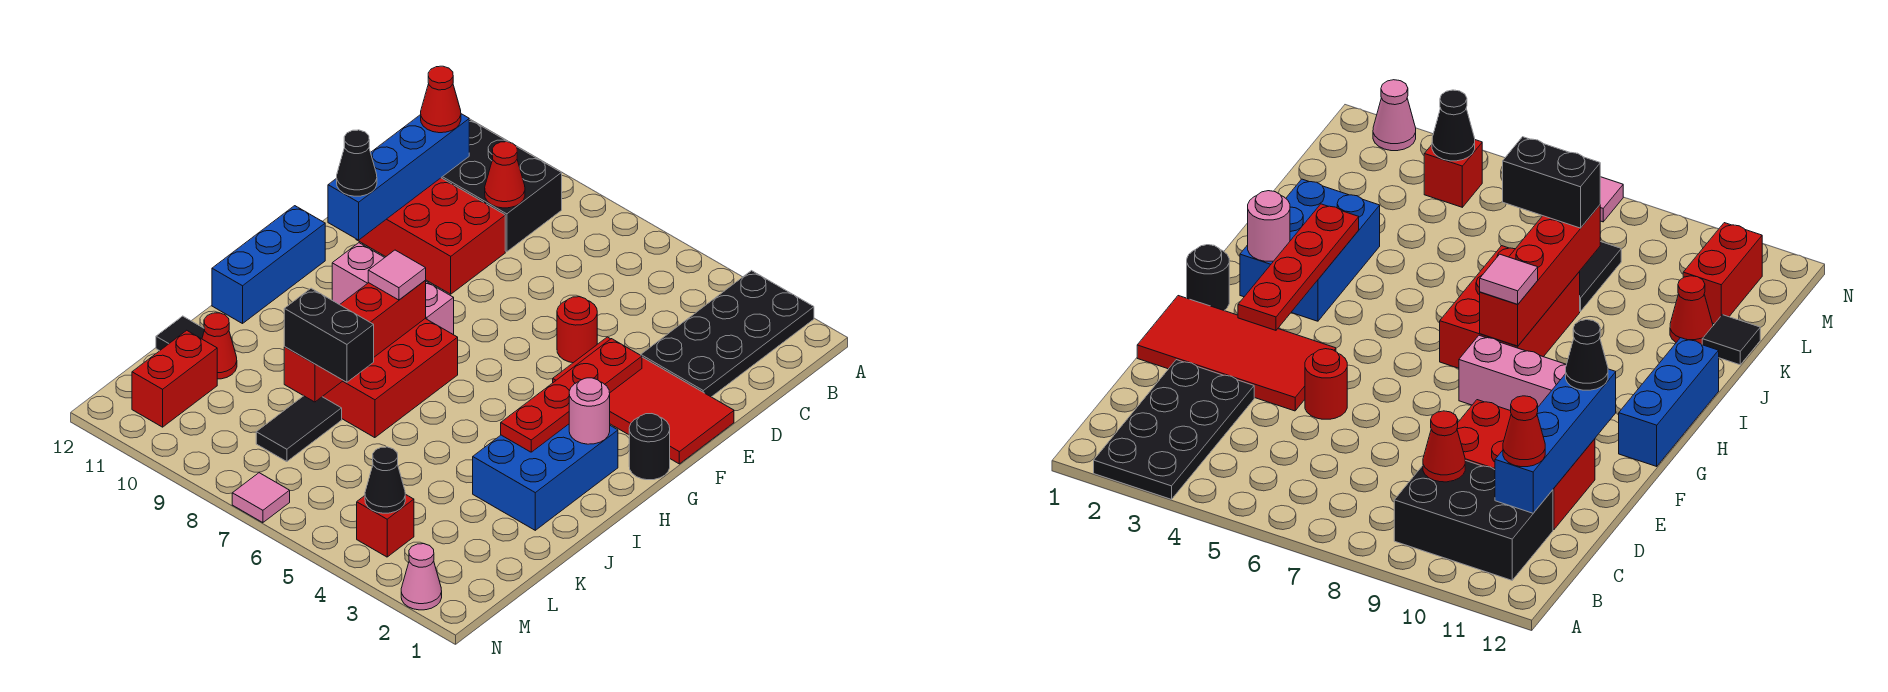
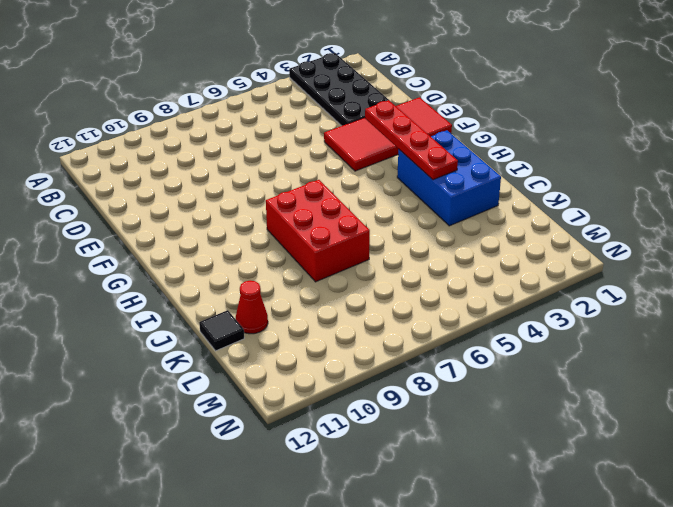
none -> black 2x3 brick [441,119,562,252]
none -> red 2x3 brick [356,178,505,294]
none -> red 1x1 round brick [557,297,597,363]

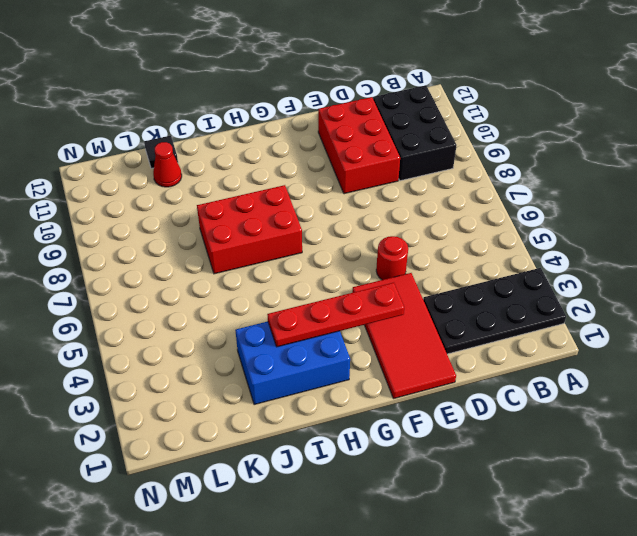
none -> black 1x1 round brick [629,414,670,480]
none -> pink 1x3 brick [332,243,454,335]
none -> blue 1x3 brick [212,206,325,324]

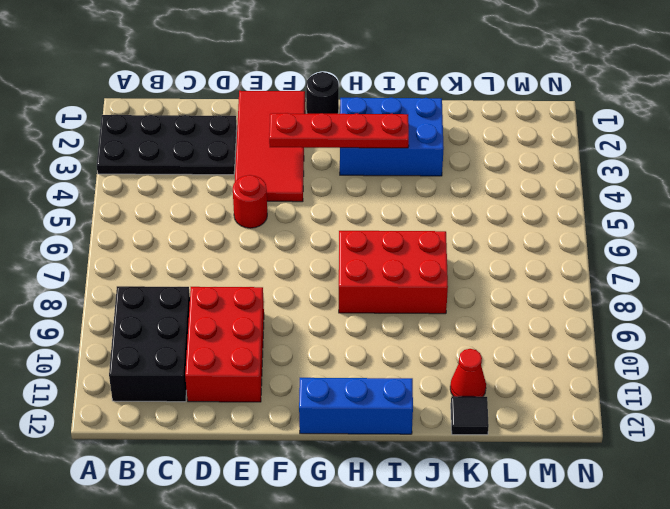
none -> pink 1x3 brick [332,243,454,335]
none -> black 1x2 tile [256,396,342,462]
none -> red 1x2 brick [132,330,217,427]

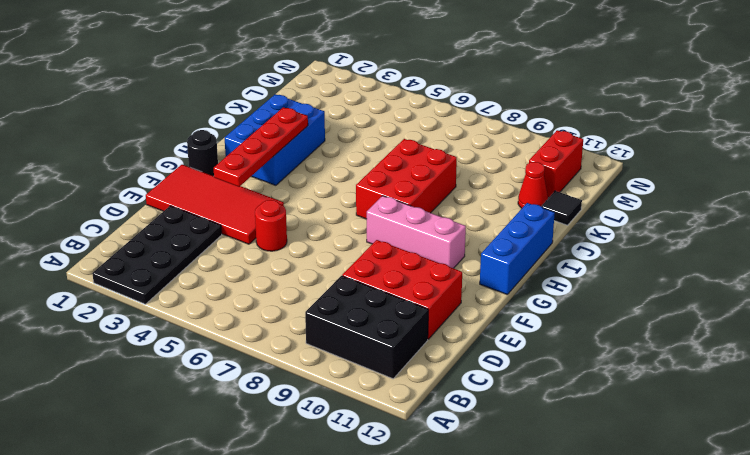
none -> black 1x2 tile [256,396,342,462]
none -> red 1x1 brick [357,494,414,557]
none -> pink 1x1 cone [401,544,442,610]

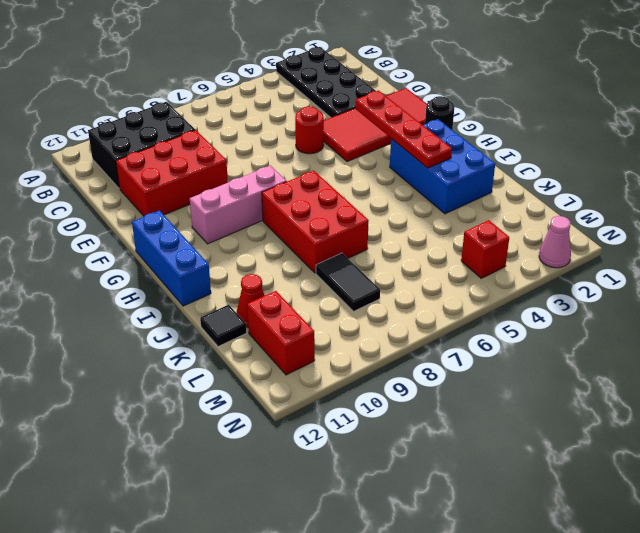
none -> pink 1x1 tile [232,473,290,523]
none -> red 1x1 cone [485,142,525,208]
none -> blue 1x4 brick [328,114,469,240]

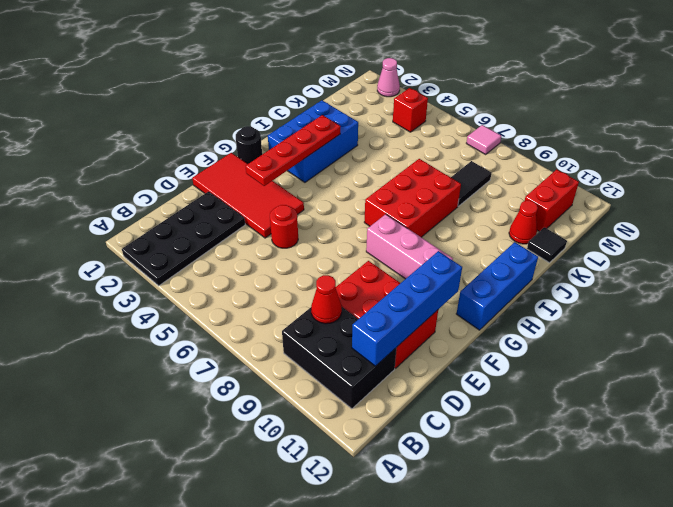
none -> pink 1x1 round brick [569,378,610,444]
none -> red 1x4 brick [284,281,426,402]
none -> black 1x1 cone [365,447,405,513]

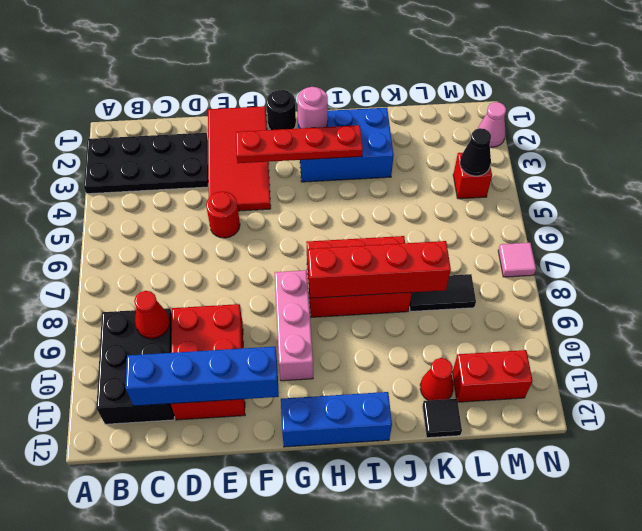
none -> red 1x1 cone [421,66,461,133]
none -> black 1x1 cone [337,130,377,196]
none -> pink 1x1 tile [368,250,426,300]

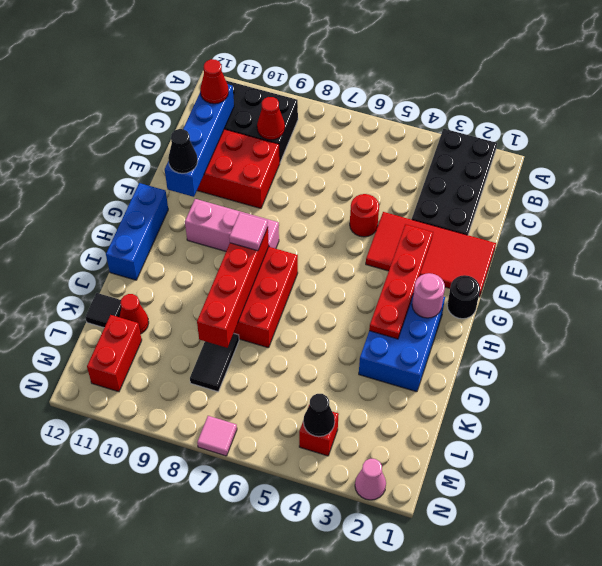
none -> black 1x2 brick [284,288,374,382]

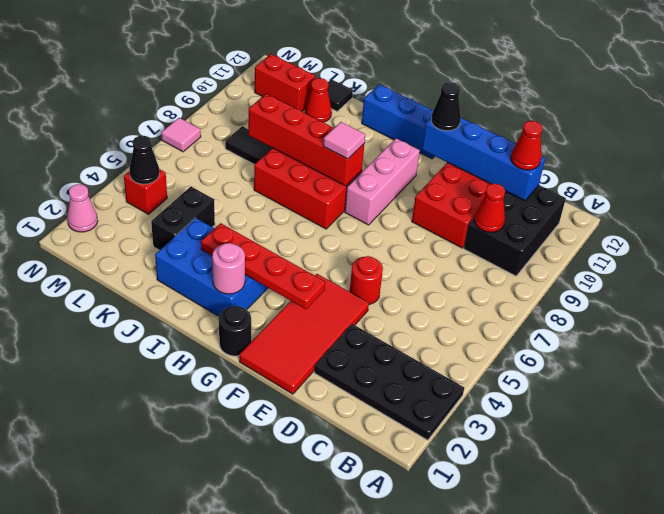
black 1x2 brick [151,187,215,250] -> black 1x2 brick moved to [284,288,374,382]

